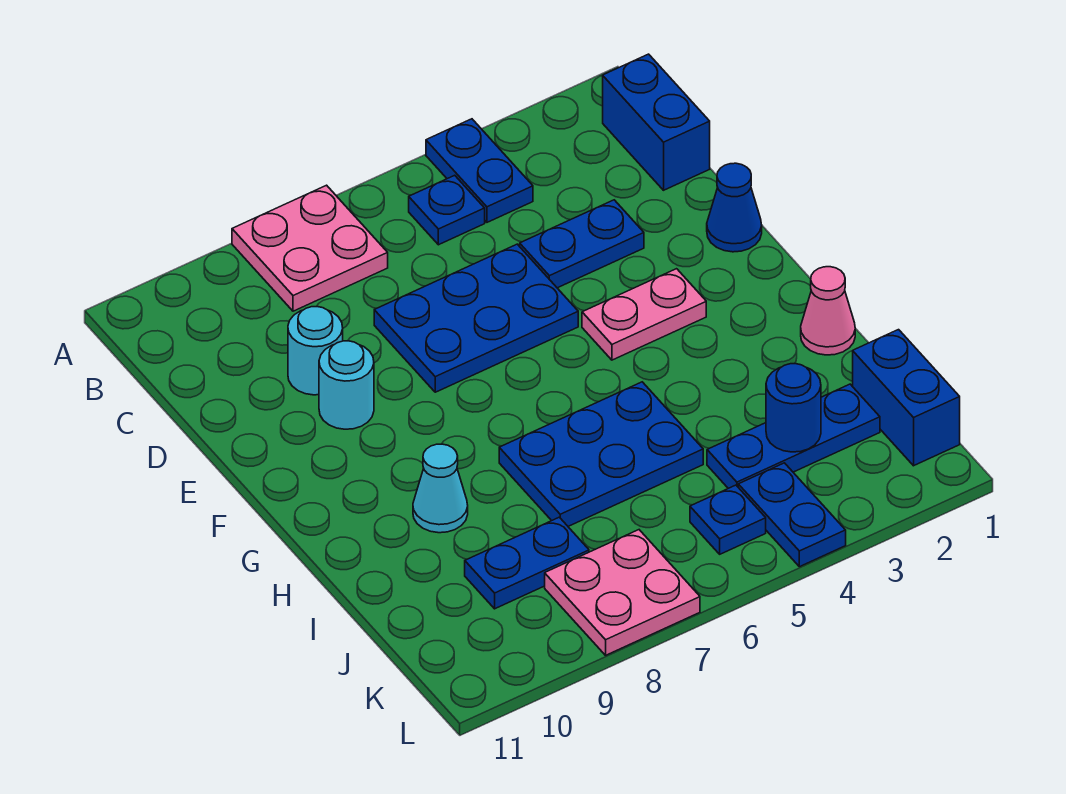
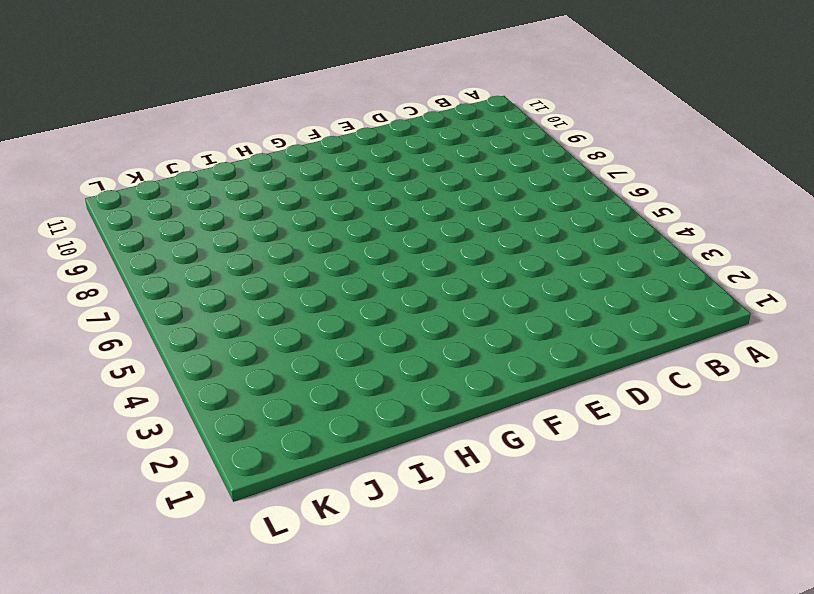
none -> blue 1x2 plate [426,119,533,222]
none -> pink 2x2 plate [232,185,388,311]
none -> blue 1x2 brick [603,54,710,190]

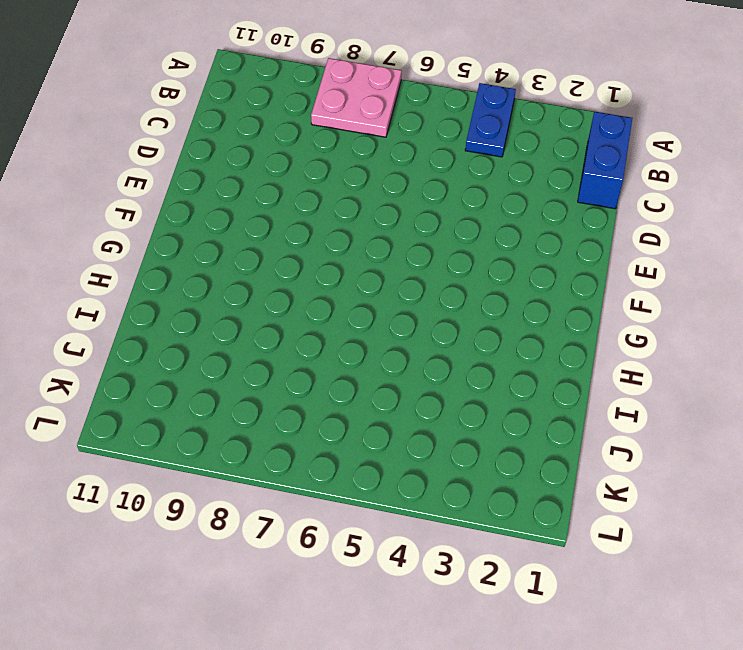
none -> blue 1x1 plate [409,175,485,245]
none -> blue 1x2 plate [520,200,644,288]
none -> blue 2x3 plate [374,244,578,392]

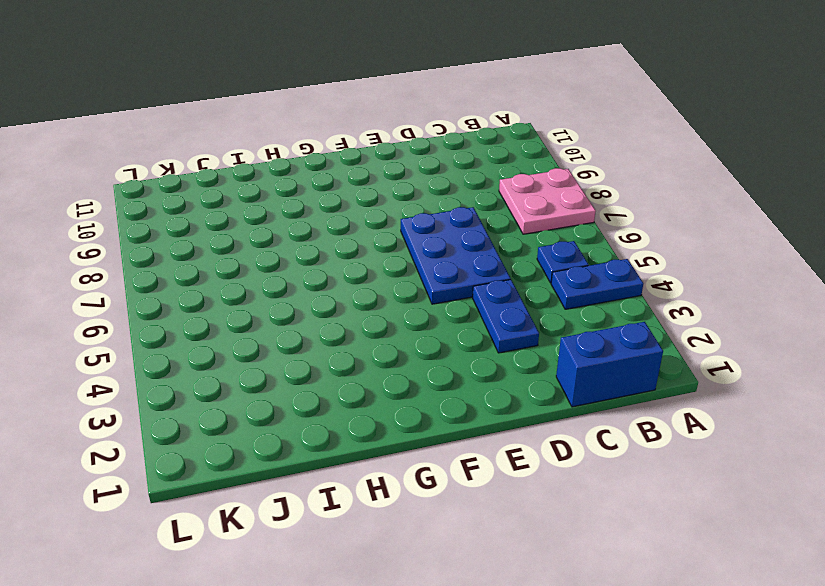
none -> cyan 1x1 round brick [288,307,343,395]
none -> blue 1x1 cone [707,163,762,252]
none -> cyan 1x1 round brick [319,341,374,429]

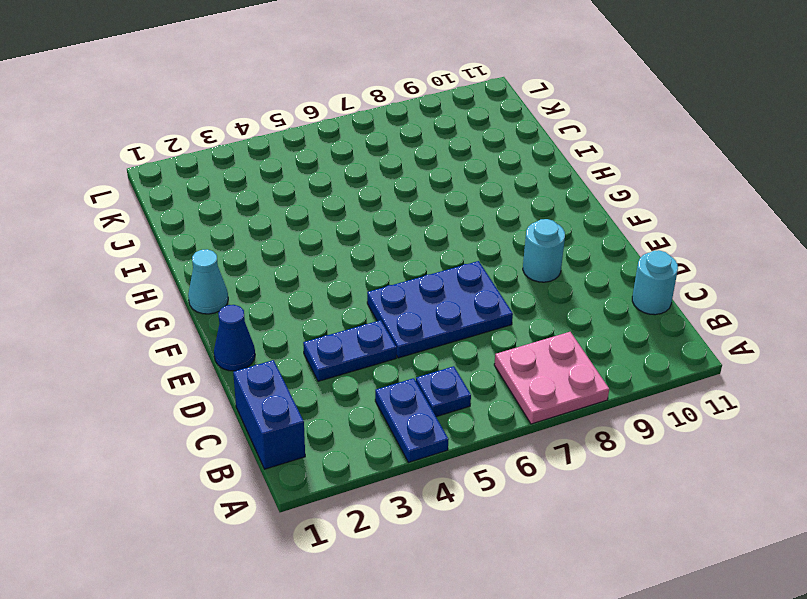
cyan 1x1 round brick [632,250,678,315] -> cyan 1x1 round brick moved to [288,307,343,395]
cyan 1x1 cone [188,249,228,314] -> cyan 1x1 cone moved to [413,444,468,533]
none -> pink 1x2 plate [582,269,706,360]
none -> pink 1x1 cone [801,267,855,355]
none -> blue 2x3 plate [499,382,703,526]

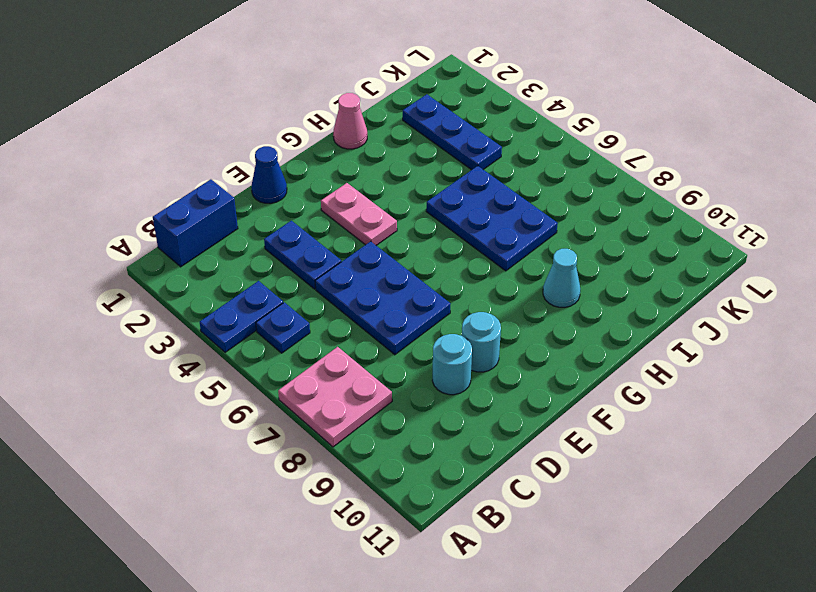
none -> blue 1x2 brick [853,330,960,466]
none -> blue 1x2 plate [465,517,589,609]
none -> blue 1x2 plate [738,463,846,567]

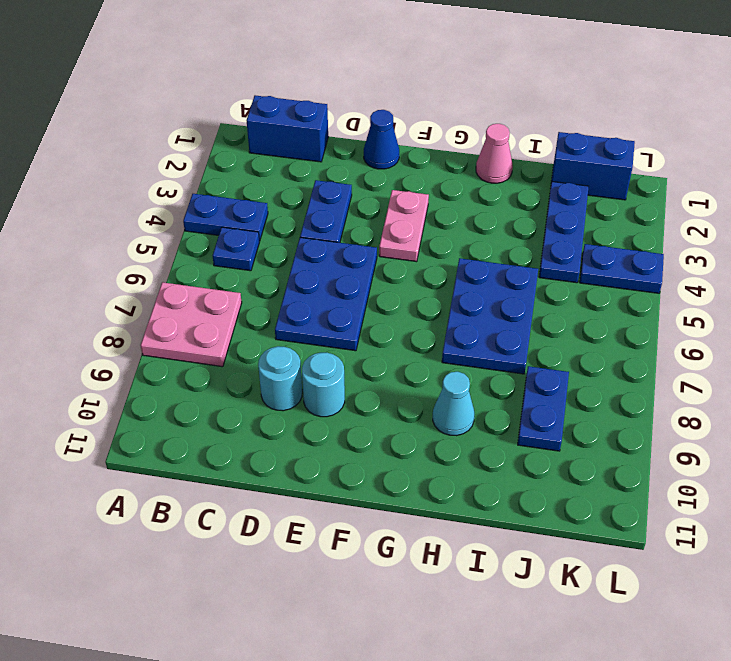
none -> blue 1x1 plate [690,485,766,554]
none -> pink 2x2 plate [545,530,700,655]
none -> blue 1x1 round brick [766,364,821,452]

